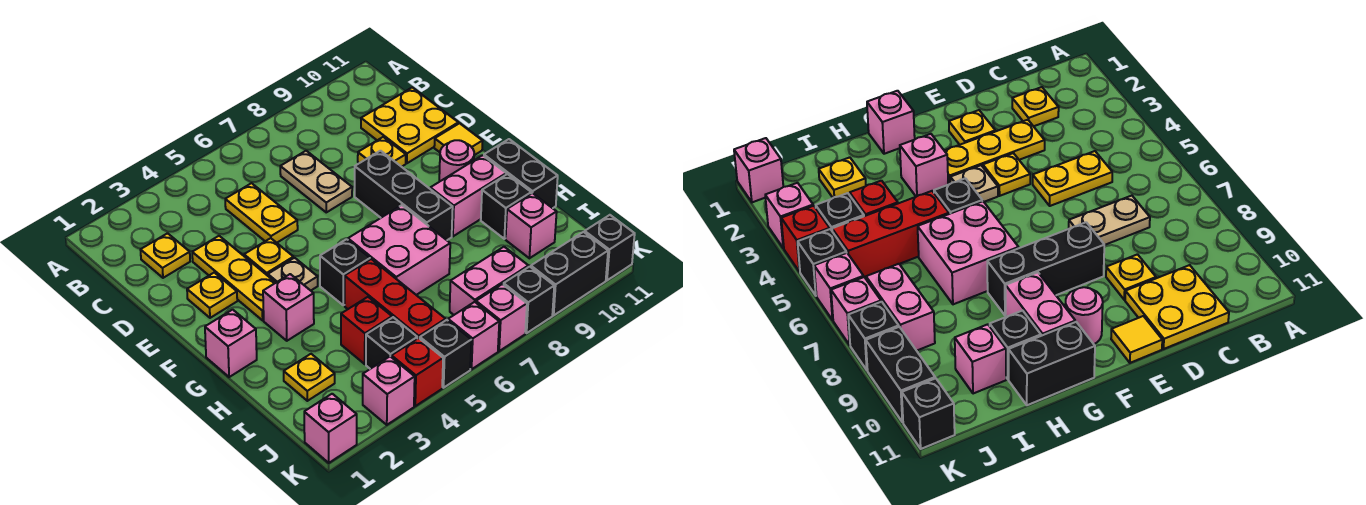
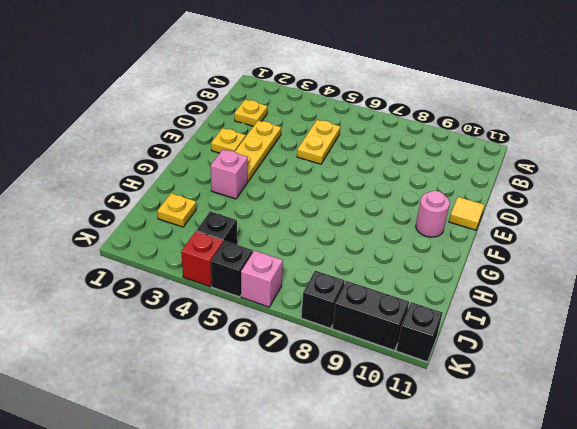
none -> tan 1x2 plate [280,151,352,212]
none -> yellow 2x2 plate [361,88,458,163]
none -> yellow 1x1 plate [358,137,406,167]
none -> yellow 1x1 plate [244,238,293,276]

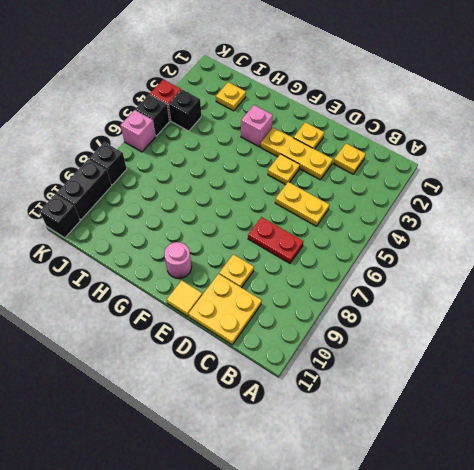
red 1x2 plate [248,217,303,263] -> tan 1x2 plate [280,151,352,212]
none -> black 1x3 brick [355,151,453,240]
none -> tan 1x1 plate [268,258,318,291]
none -> pink 1x1 brick [205,310,257,377]
none -> black 1x1 brick [320,239,370,305]

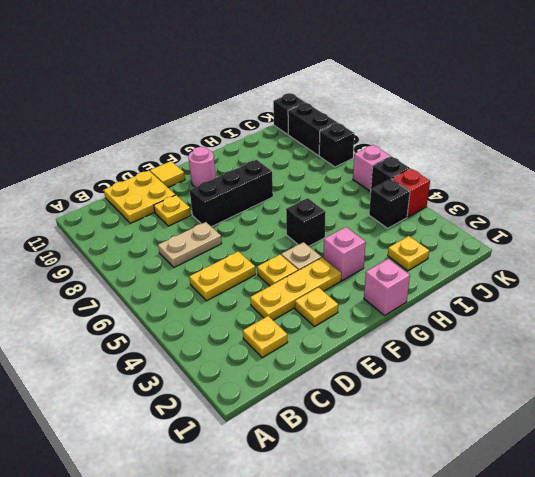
none -> pink 2x2 brick [348,205,450,295]
none -> pink 1x2 brick [430,155,506,236]
none -> black 1x2 brick [484,139,558,208]
none -> red 1x3 brick [345,259,446,339]

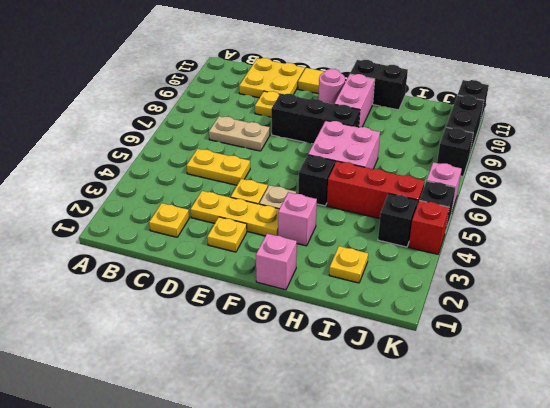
none -> black 1x1 brick [481,174,531,239]
none -> red 1x1 brick [341,297,392,364]
none -> pink 1x1 brick [506,193,557,258]
none -> pink 1x2 brick [450,247,528,315]

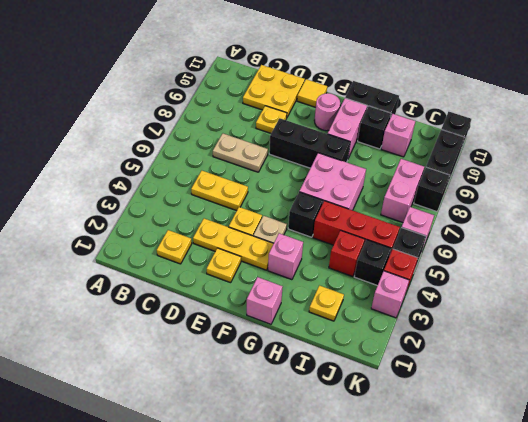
none -> pink 1x1 brick [304,394,357,463]
none -> pink 1x1 brick [476,284,527,351]

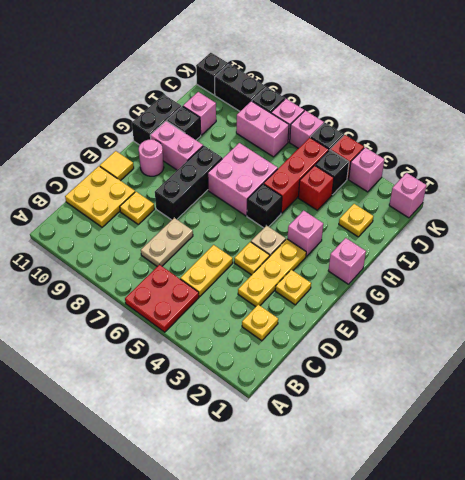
red 2x2 plate [125,264,199,332] -> none

